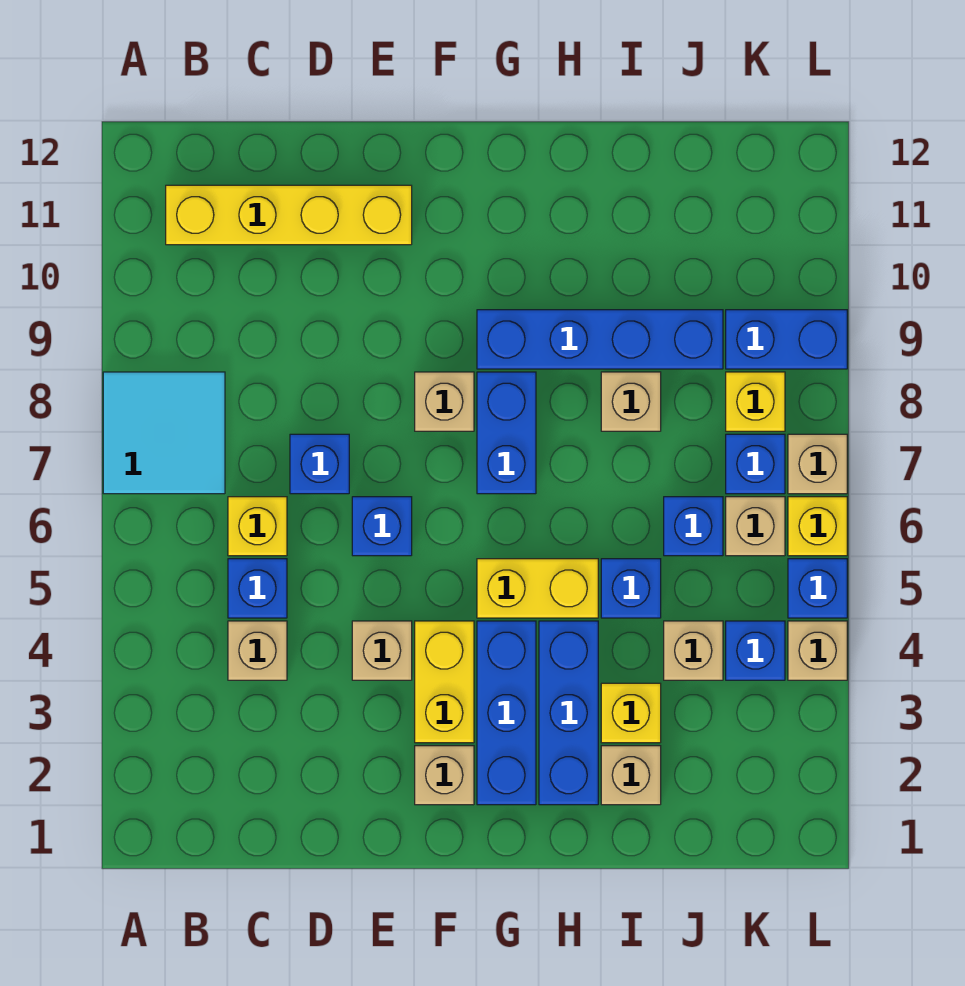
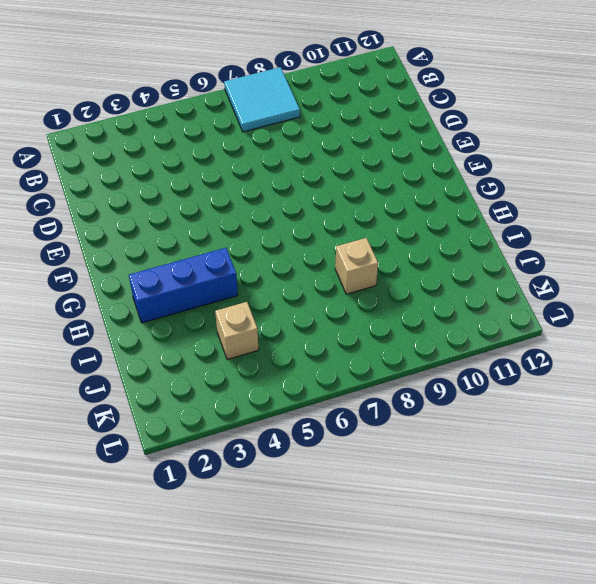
none -> yellow 1x4 brick [166,185,412,245]
none -> tan 1x1 brick [228,621,287,680]
none -> blue 1x1 brick [228,559,287,618]
none -> yellow 1x1 brick [228,497,287,556]

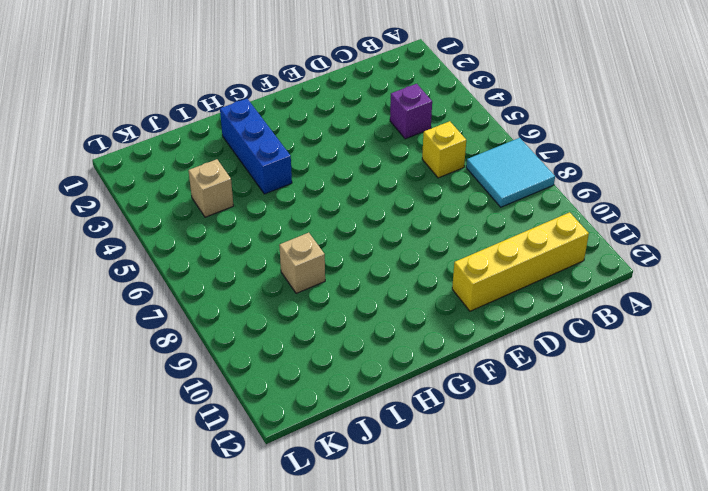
purple 1x1 brick [390,84,432,139] -> tan 1x1 brick [228,621,287,680]
none -> blue 1x1 brick [228,559,287,618]
none -> blue 1x1 brick [290,434,349,494]
none -> tan 1x1 brick [352,621,412,680]
none -> blue 1x1 brick [352,497,412,556]

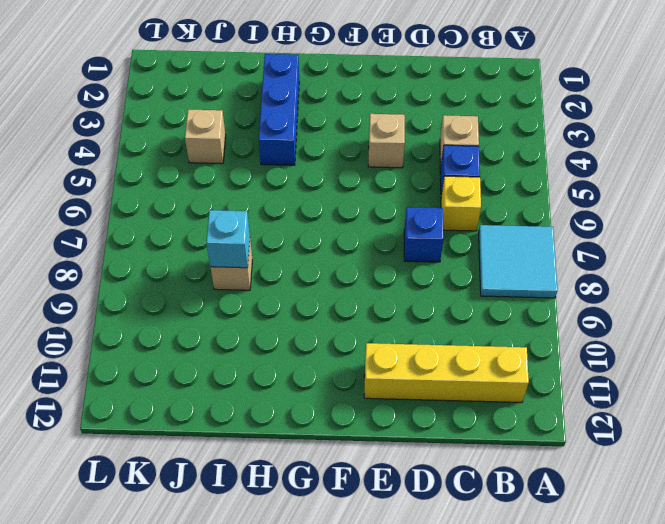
cyan 1x1 brick [206,210,250,268] -> none
none -> blue 1x1 brick [352,497,412,556]
none -> tan 1x1 brick [415,746,474,805]
none -> yellow 1x2 brick [415,621,474,743]
none -> tan 1x1 brick [415,372,474,431]

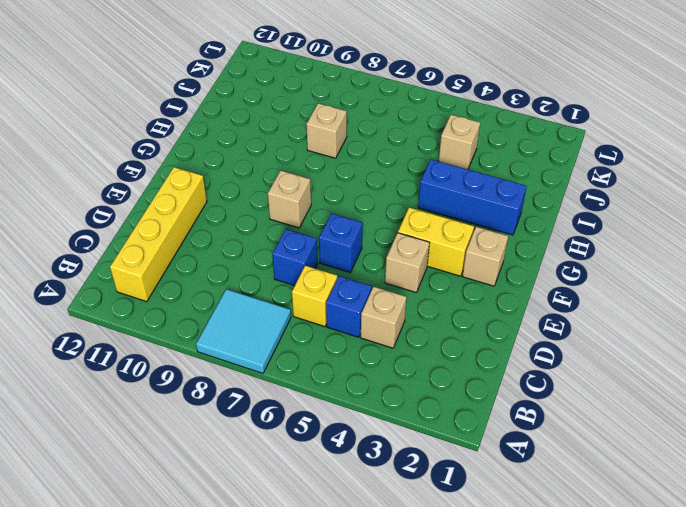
none -> blue 1x3 brick [477,621,536,805]
none -> yellow 1x2 brick [477,559,598,618]
none -> blue 1x2 brick [477,372,536,494]
none -> blue 1x4 brick [477,310,723,369]

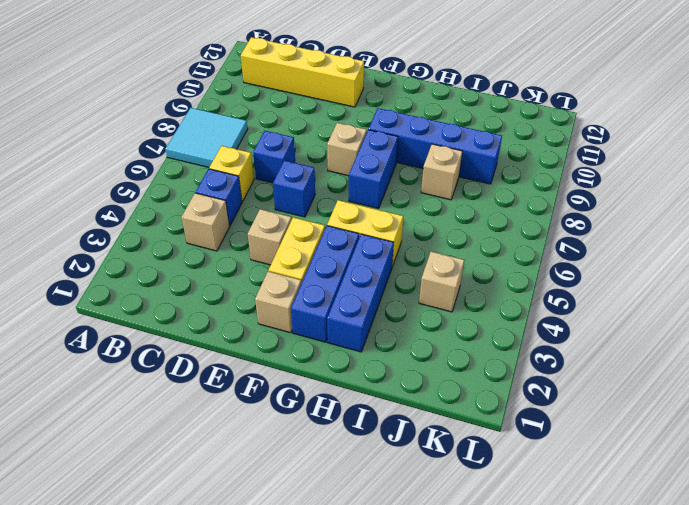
none -> tan 1x1 brick [601,746,661,805]
none -> yellow 1x1 brick [601,683,661,743]
none -> blue 1x1 brick [601,559,661,618]
none -> blue 1x1 brick [664,497,723,556]

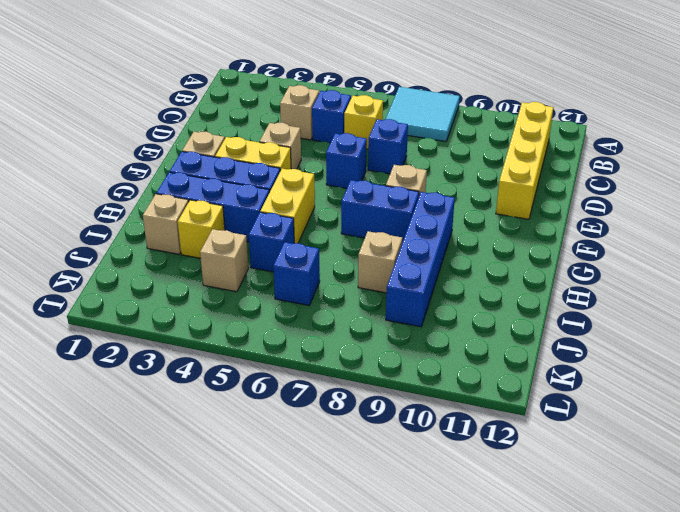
none -> blue 1x1 brick [726,621,785,680]
none -> tan 1x1 brick [726,497,785,556]
none -> blue 1x1 brick [726,434,785,494]
none -> yellow 1x1 brick [726,372,785,431]

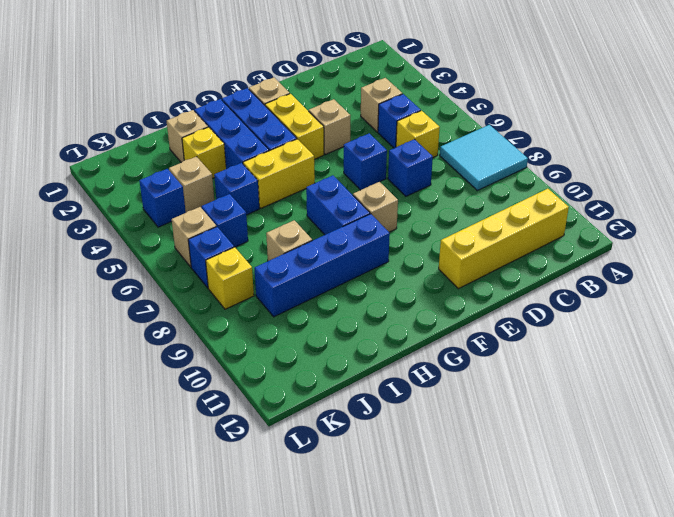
none -> blue 1x2 brick [726,310,847,369]
none -> tan 1x1 brick [788,621,847,680]
none -> blue 1x1 brick [788,559,847,618]
none -> yellow 1x1 brick [788,497,847,556]

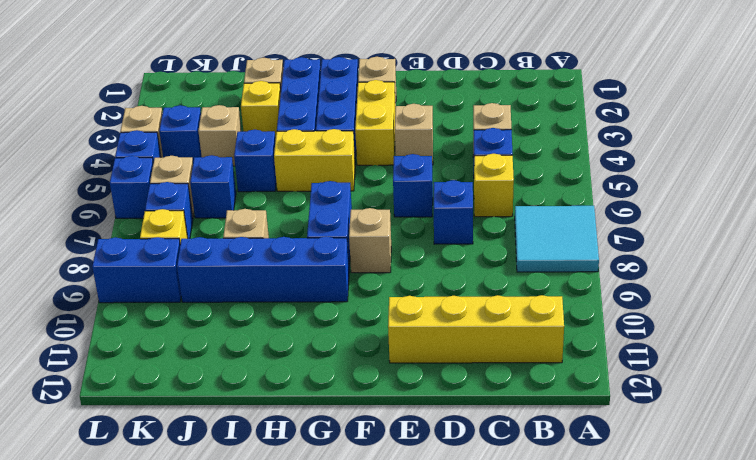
blue 1x1 brick [110,156,153,218] -> yellow 1x1 brick [788,497,847,556]
none -> tan 1x1 brick [788,434,847,494]

